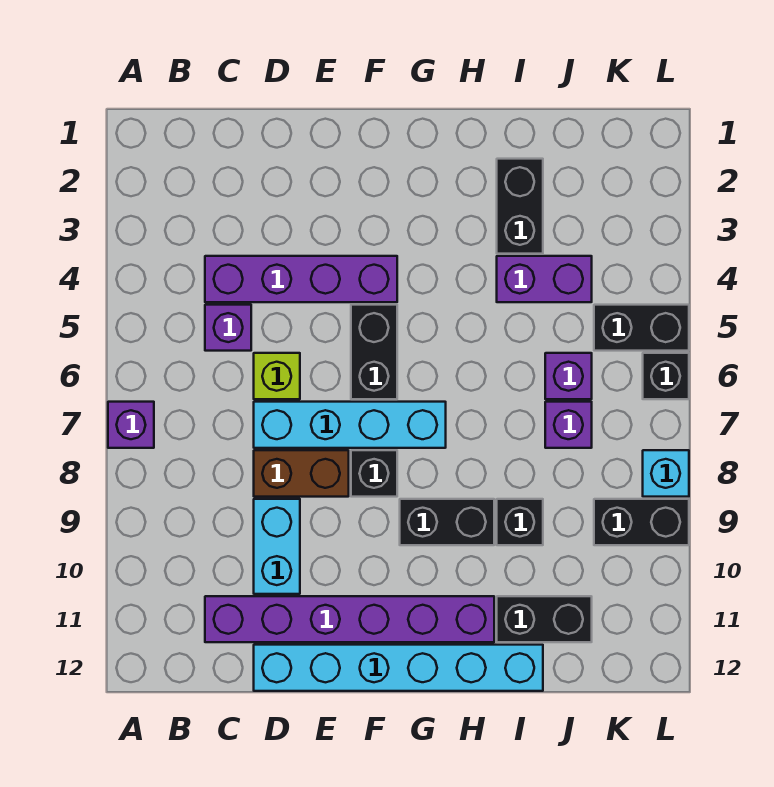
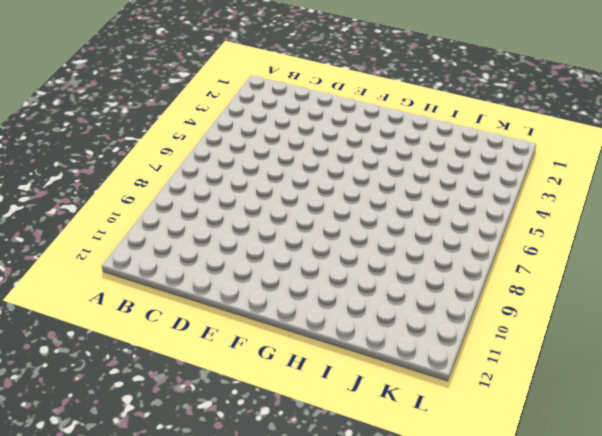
none -> purple 1x1 brick [108,402,154,448]
none -> purple 1x4 brick [205,256,397,302]
none -> purple 1x1 brick [205,305,251,351]

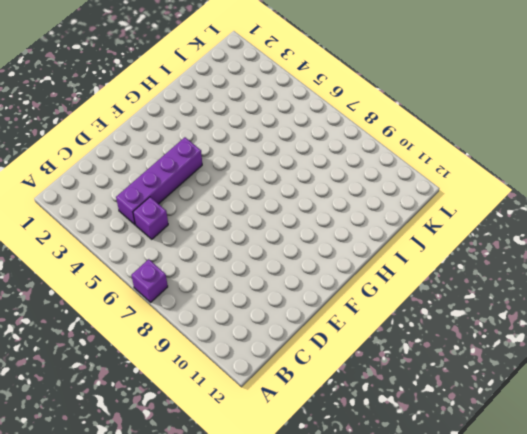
none -> purple 1x6 brick [205,596,494,642]
none -> lime 1x1 brick [254,353,300,399]
none -> cyan 1x4 brick [254,402,446,448]

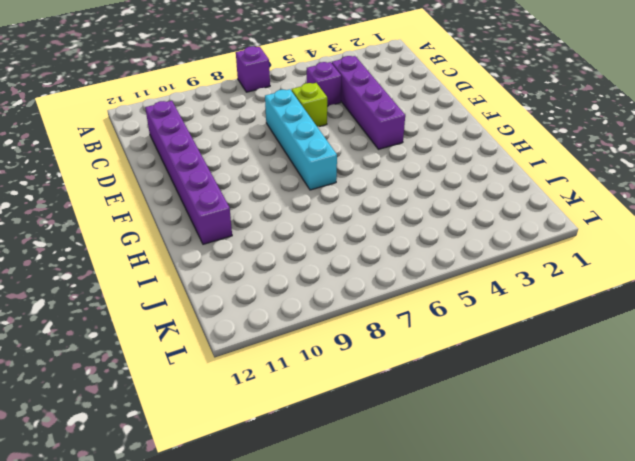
none -> brown 1x2 brick [254,450,349,497]
none -> cyan 1x2 brick [254,499,300,594]
none -> cyan 1x6 brick [254,645,543,691]

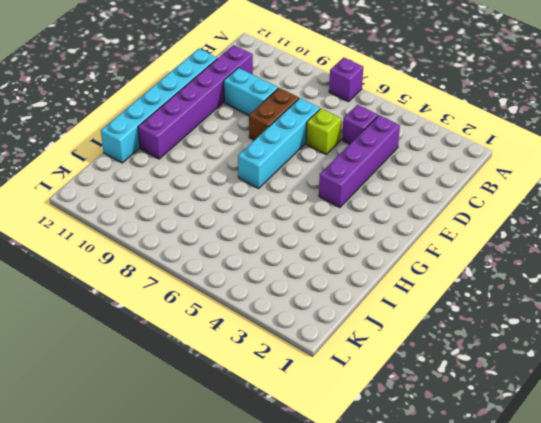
none -> black 1x2 brick [351,305,397,399]
none -> black 1x1 brick [351,450,397,497]
none -> black 1x2 brick [400,499,494,545]

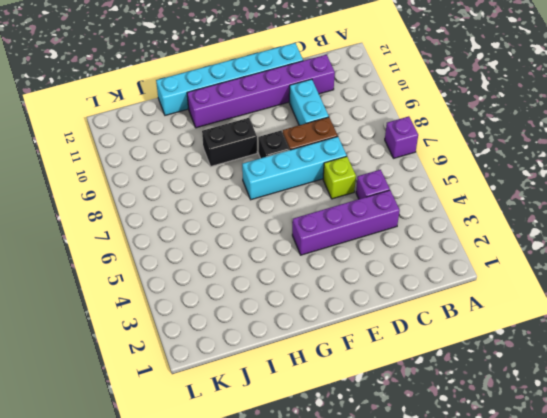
none -> black 1x2 brick [351,305,397,399]
none -> black 1x2 brick [497,159,543,254]
none -> purple 1x2 brick [497,256,592,302]

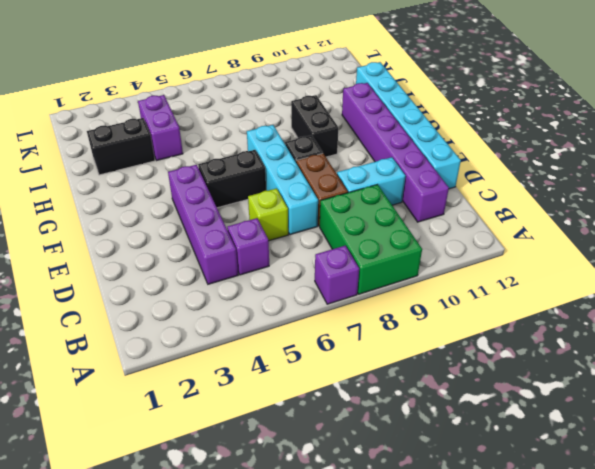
green 2x3 brick [320,185,422,294] -> none
none -> black 1x1 brick [497,499,543,545]
none -> black 1x2 brick [497,596,592,642]
none -> purple 1x1 brick [545,353,592,399]

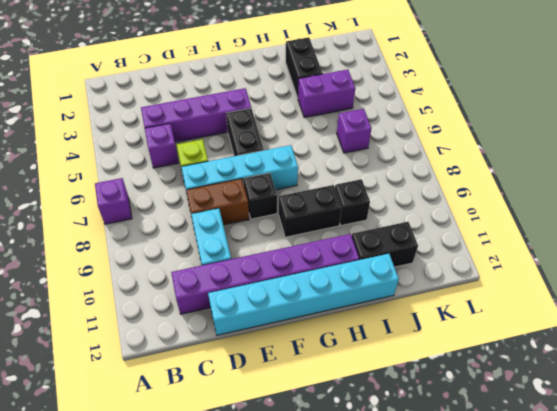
none -> purple 1x1 brick [545,402,592,448]
none -> black 1x2 brick [594,305,689,351]
none -> black 1x2 brick [594,499,689,545]

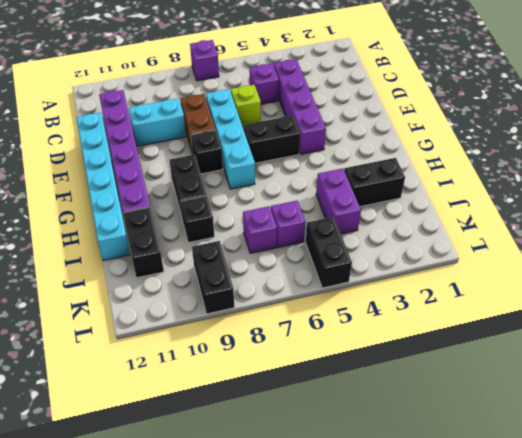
none -> black 1x1 brick [643,353,689,399]
none -> cyan 1x1 brick [643,450,689,497]

